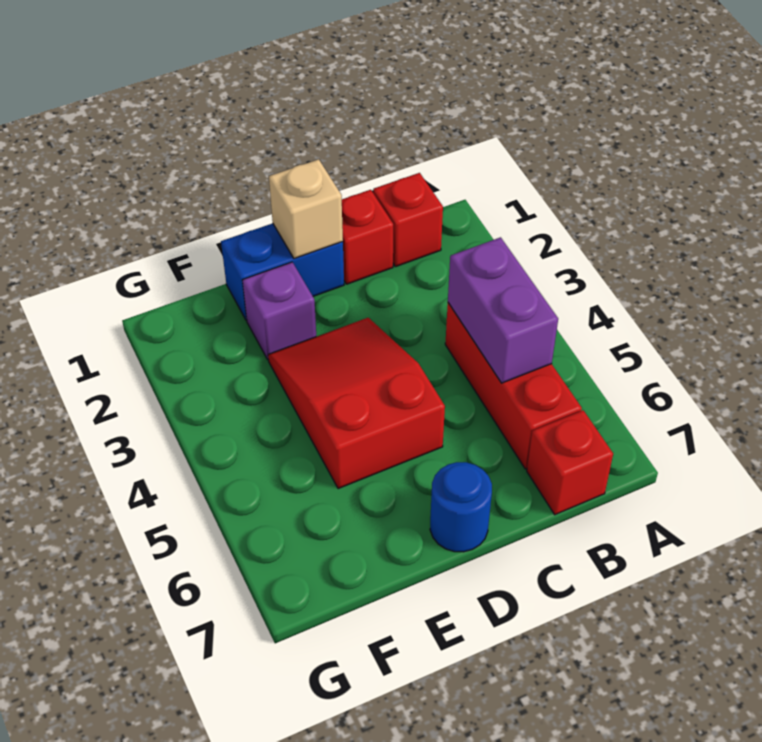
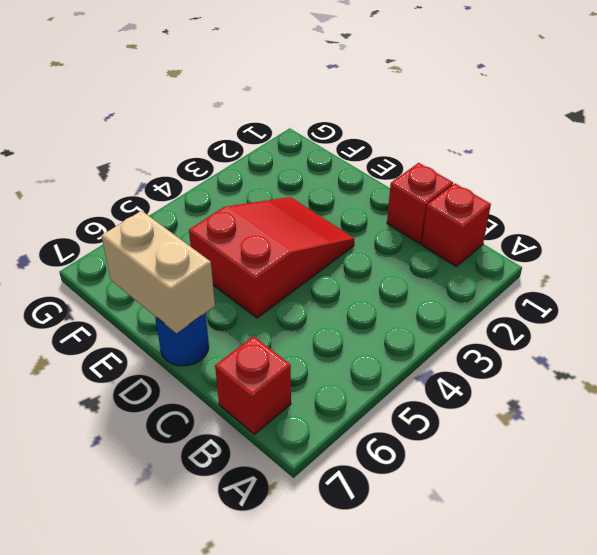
tan 1x2 brick [101,211,215,333] -> none
none -> red 1x3 brick [445,303,582,469]
none -> blue 1x2 brick [221,223,344,321]

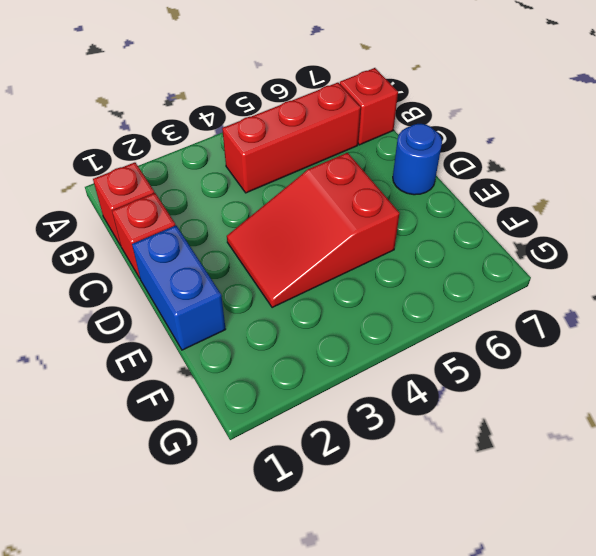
none -> purple 1x1 brick [242,262,316,360]
none -> purple 1x2 brick [448,237,558,383]

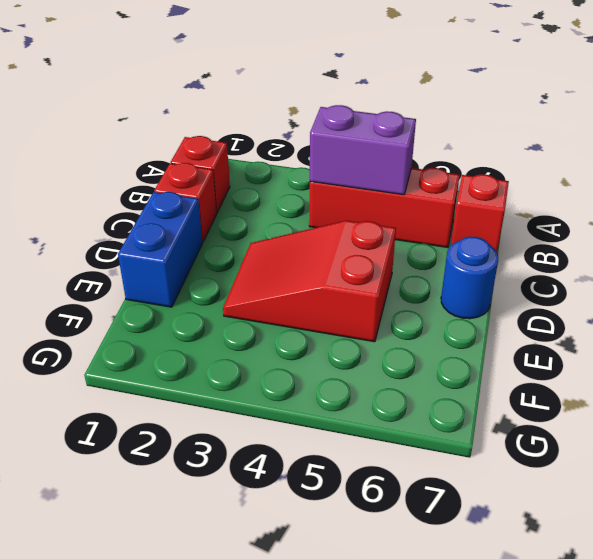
none -> purple 1x1 brick [242,262,316,360]
none -> tan 1x1 brick [269,159,343,258]

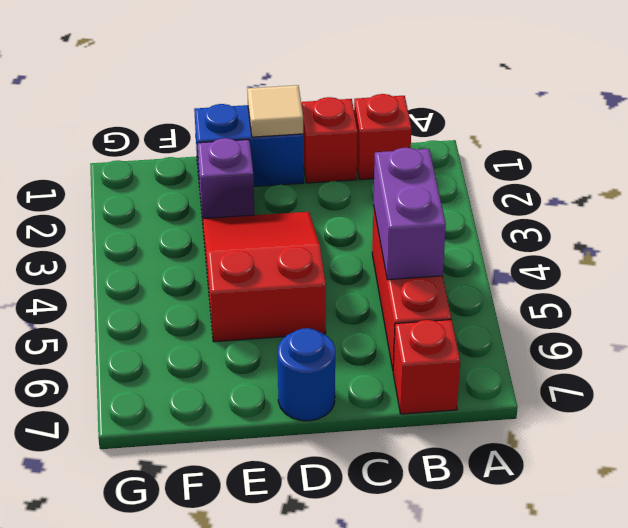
tan 1x1 tile [247,85,303,137] -> tan 1x1 brick [269,159,343,258]

